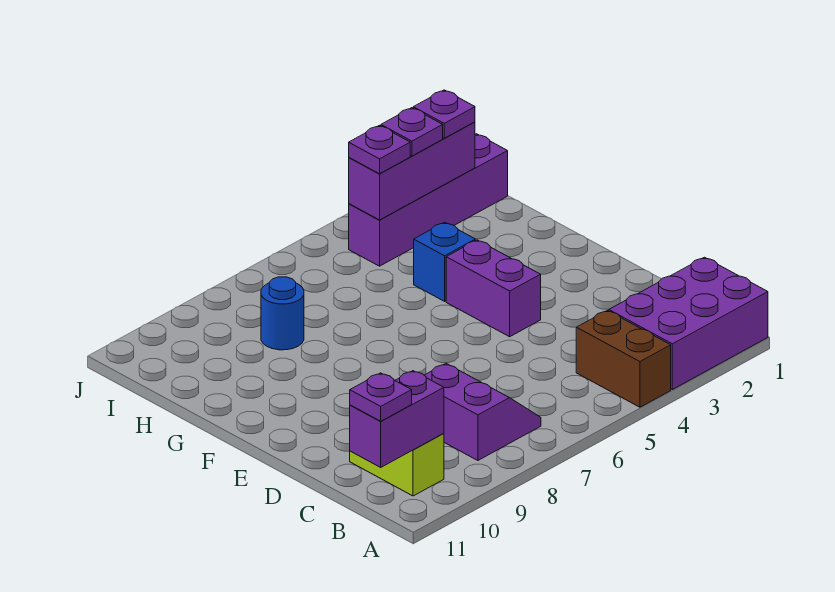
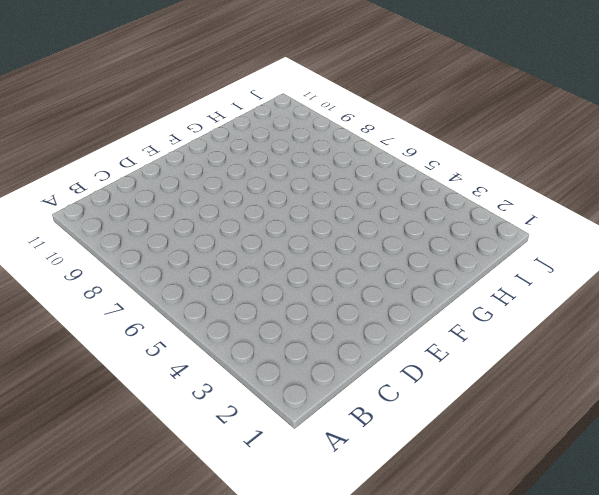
none -> purple 2x3 brick [609,257,768,389]
none -> brown 1x2 brick [576,311,671,407]
none -> purple 2x2 slope [424,363,541,460]

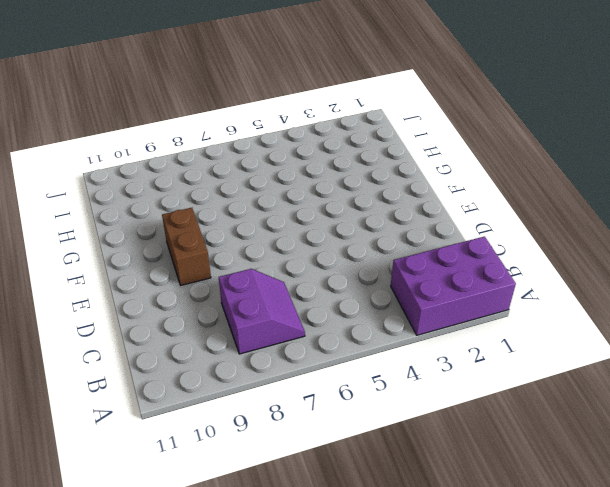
brown 1x2 brick [162,208,211,285] -> brown 1x2 brick moved to [576,311,671,407]
none -> lime 1x2 brick [350,433,444,496]
none -> purple 1x2 brick [446,240,541,337]
none -> blue 1x1 brick [414,222,475,301]

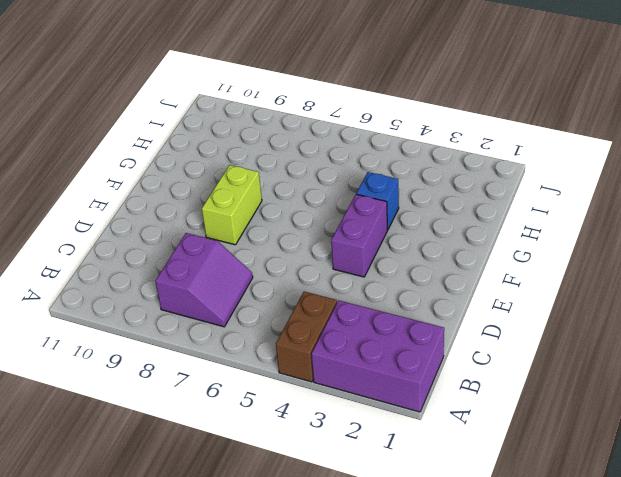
lime 1x2 brick [202,165,262,245] -> lime 1x2 brick moved to [350,433,444,496]
none -> blue 1x1 round brick [261,277,304,350]
none -> purple 1x4 brick [349,134,508,266]
none -> purple 1x2 brick [350,371,444,467]

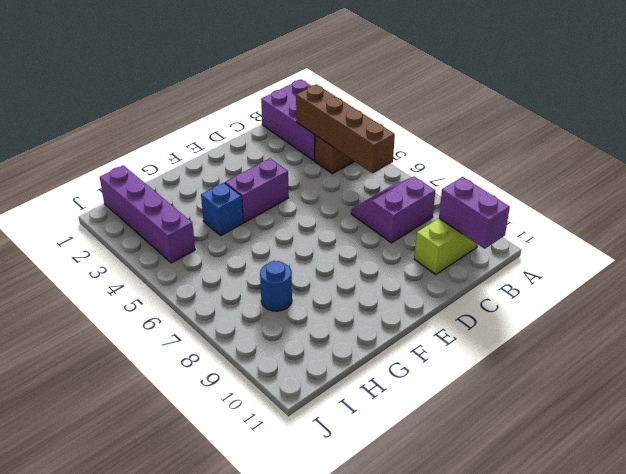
brown 1x4 brick [296,84,395,173] -> none
none -> purple 1x3 brick [349,122,475,220]
none -> purple 1x1 plate [350,373,412,421]
none -> purple 1x1 plate [413,90,475,138]

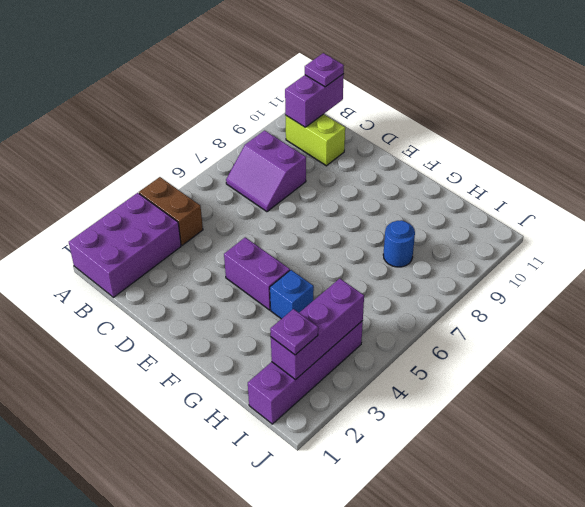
none -> purple 1x1 plate [381,108,443,156]
none -> purple 1x1 plate [349,125,410,174]

